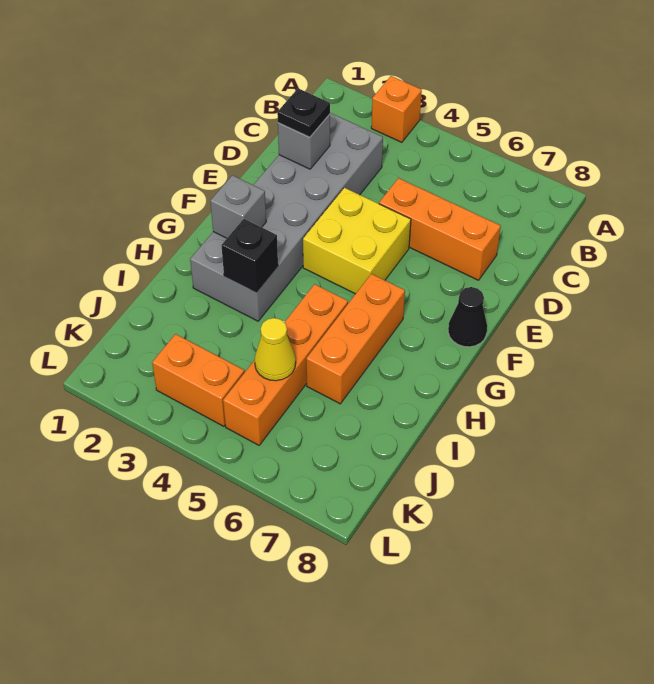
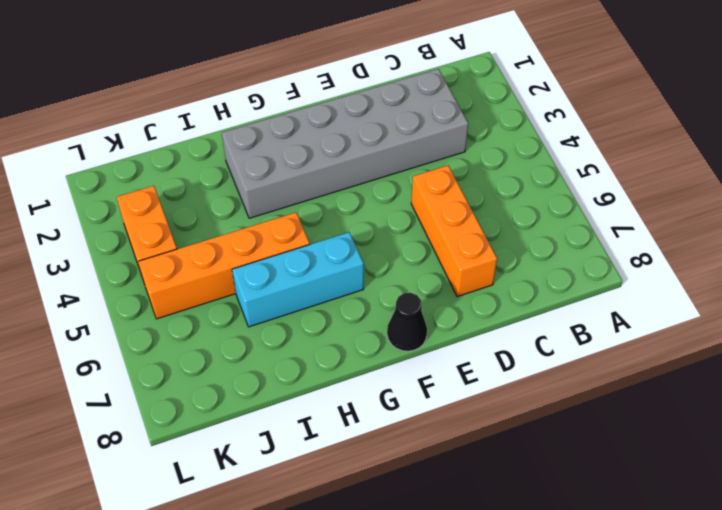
cyan 1x3 brick [232,232,364,327] -> orange 1x3 brick [306,274,405,404]
none -> orange 1x1 brick [371,76,422,142]
none -> yellow 2x2 brick [303,188,411,294]
none -> grey 1x1 brick [278,114,330,169]

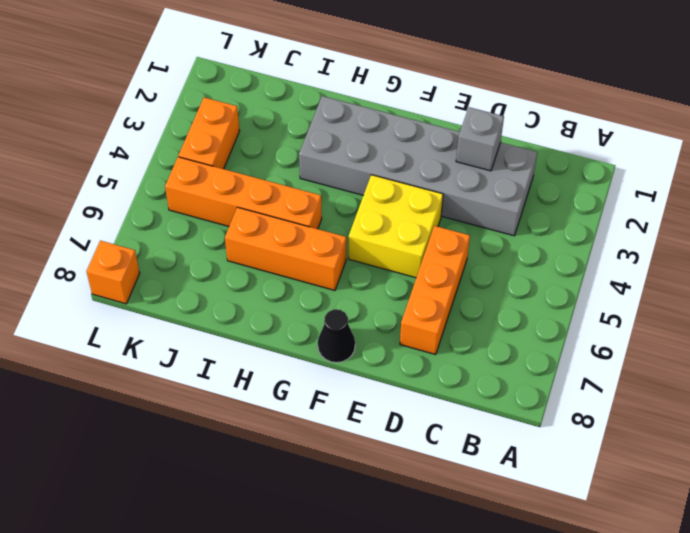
orange 1x1 brick [86,241,140,304] -> orange 1x1 brick moved to [371,76,422,142]
none -> grey 1x1 brick [210,175,266,238]
none -> black 1x1 brick [221,219,278,292]
none -> yellow 1x1 cone [255,318,296,381]

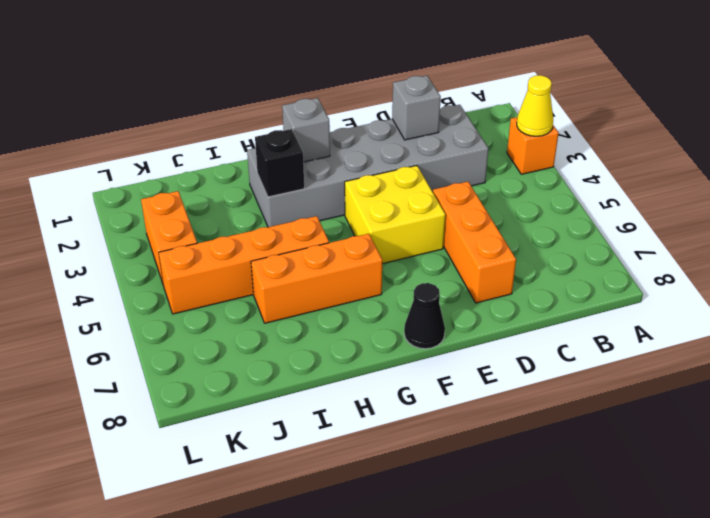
yellow 1x1 cone [517,75,553,136] -> yellow 1x1 cone moved to [255,318,296,381]
none -> black 1x1 plate [277,88,330,137]

